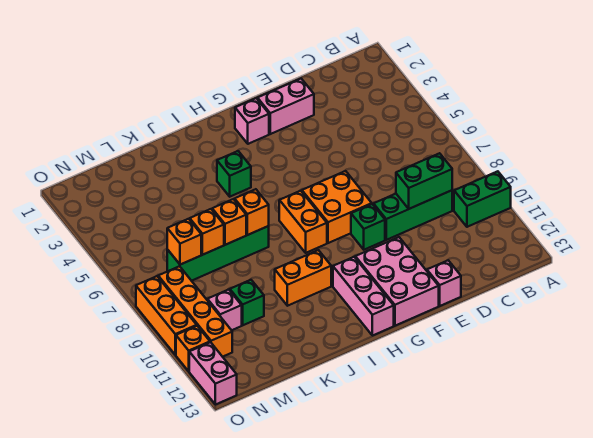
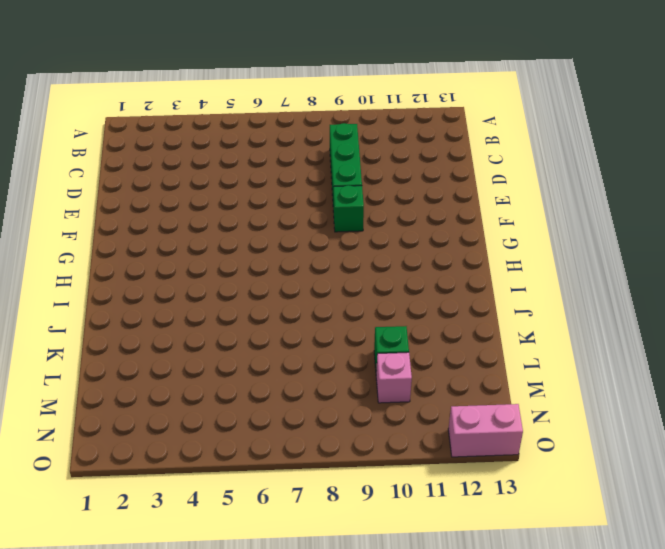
none -> green 1x2 brick [454,171,511,227]
none -> pink 1x2 brick [258,79,314,134]
none -> pink 1x1 brick [427,260,461,306]

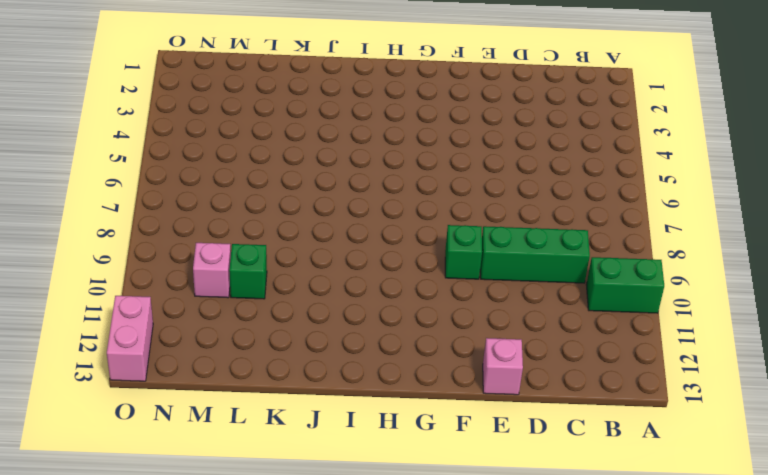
none -> pink 1x2 brick [258,79,314,134]
none -> orange 2x2 brick [302,171,372,243]
none -> pink 2x3 brick [355,237,439,326]

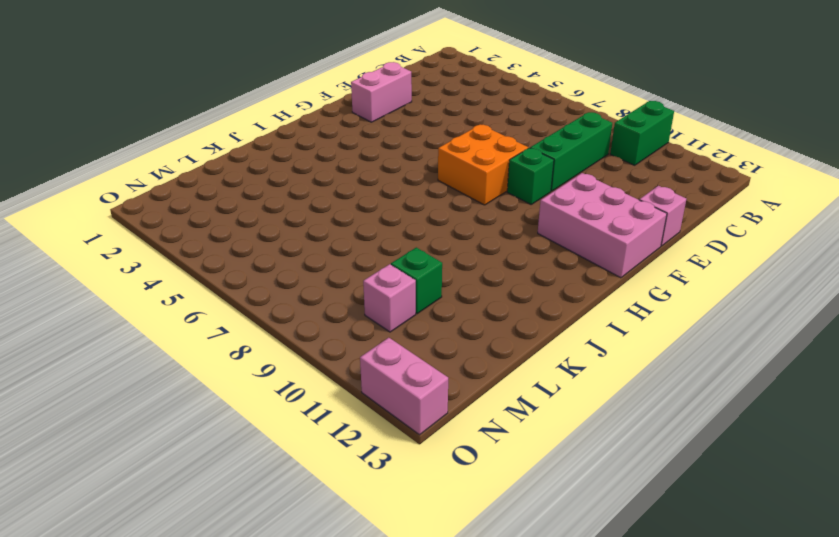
none -> pink 1x1 brick [235,98,269,144]
none -> orange 1x2 brick [279,191,327,253]
none -> pink 1x3 brick [333,257,394,336]

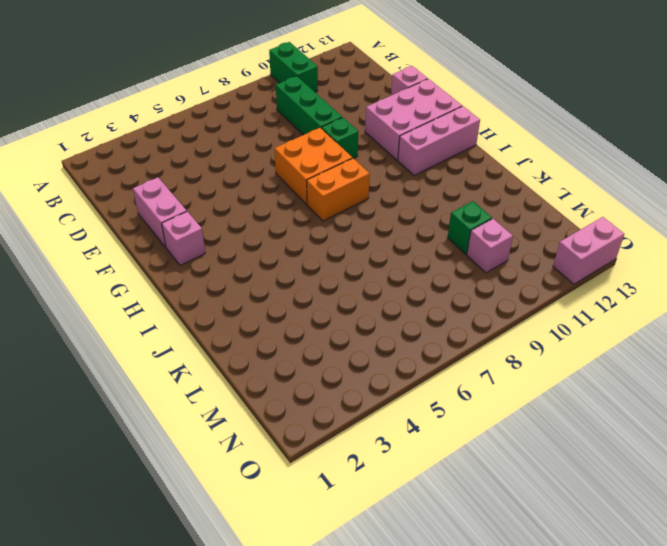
none -> green 1x1 brick [217,151,251,197]
none -> orange 1x2 brick [275,250,331,306]
none -> green 1x4 brick [167,226,269,281]

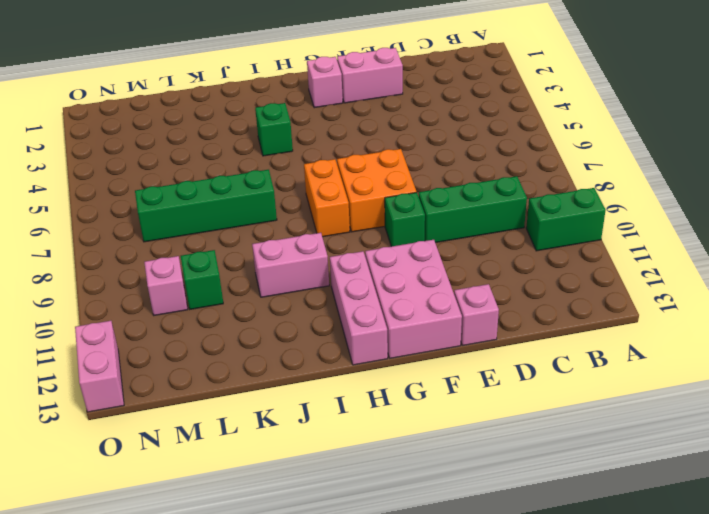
pink 1x2 brick [252,233,329,297] -> orange 1x2 brick [275,250,331,306]
none -> orange 1x4 brick [158,266,232,357]
none -> orange 1x3 brick [136,276,197,355]
none -> orange 1x1 brick [176,326,210,371]

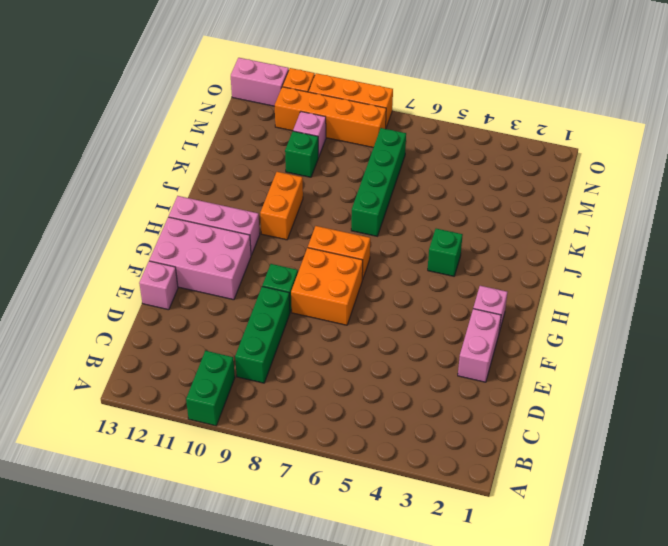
none -> green 1x2 brick [396,153,452,209]
none -> orange 1x1 brick [235,189,269,235]
none -> orange 1x1 brick [212,199,246,245]

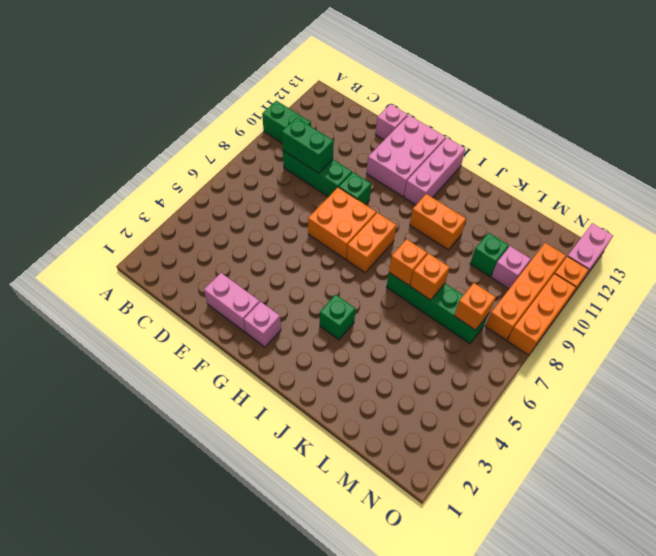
none -> orange 1x1 brick [190,209,224,255]

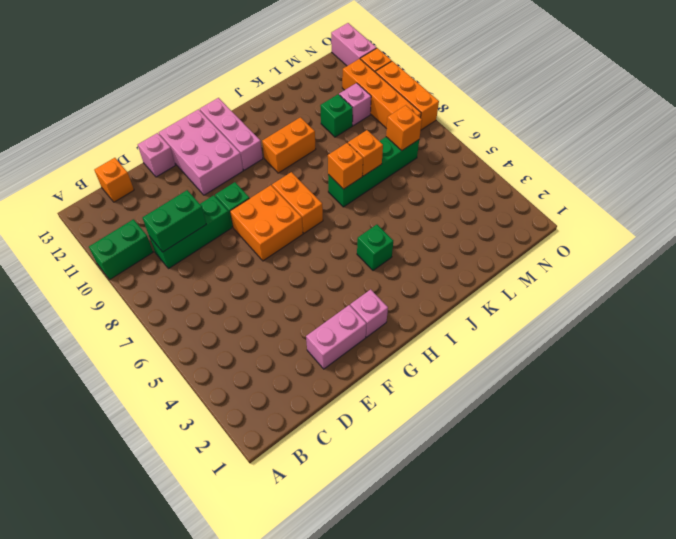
orange 1x1 brick [94,158,134,202] -> orange 1x1 brick moved to [190,209,224,255]

